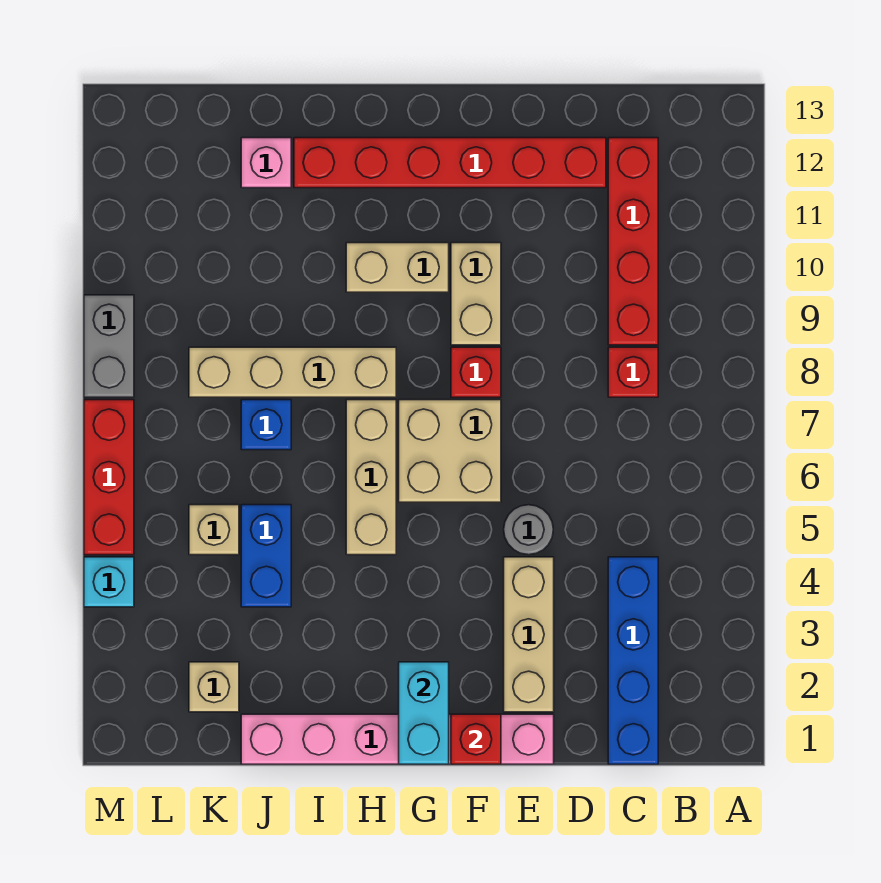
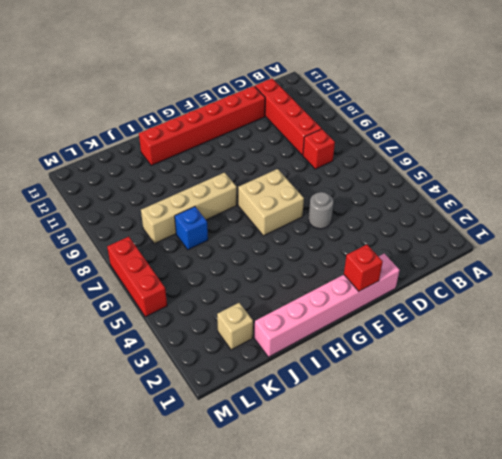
none -> blue 1x4 brick [608,557,658,764]
none -> tan 1x3 brick [504,557,554,712]
none -> red 1x1 brick [451,347,501,397]

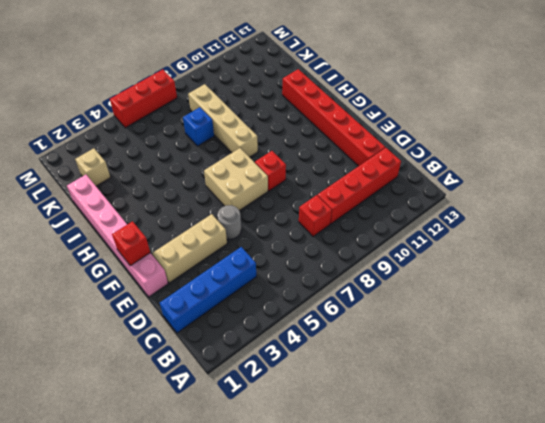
none -> tan 1x2 brick [451,243,501,345]
none -> tan 1x2 brick [346,243,449,292]
none -> tan 1x3 brick [346,400,396,555]

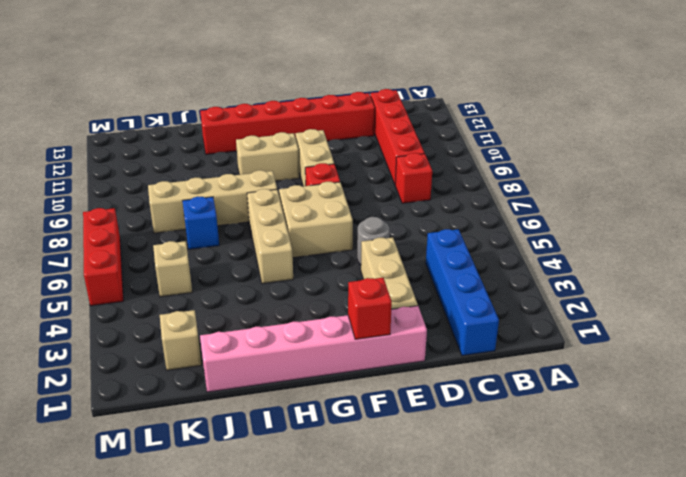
none -> blue 1x2 brick [241,505,291,607]
none -> pink 1x1 brick [241,138,291,188]
none -> cyan 1x1 brick [84,557,134,607]

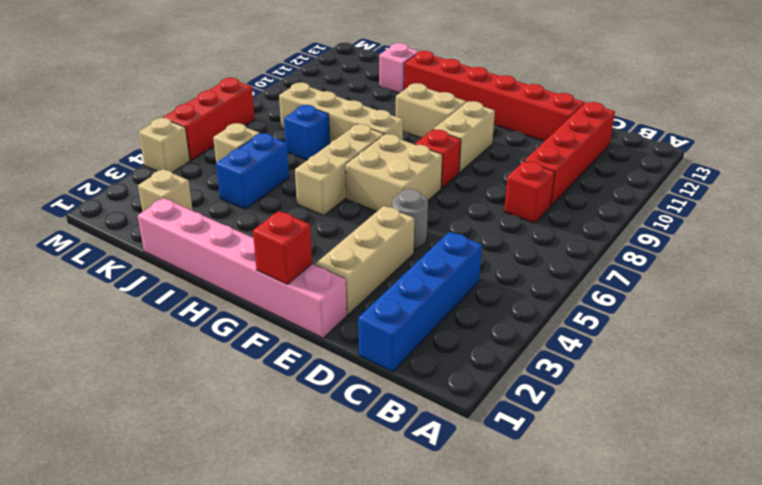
tan 1x1 brick [139,118,190,173] -> cyan 1x1 brick [84,557,134,607]
none -> grey 1x2 brick [84,295,134,397]
none -> cyan 1x2 brick [399,662,449,764]

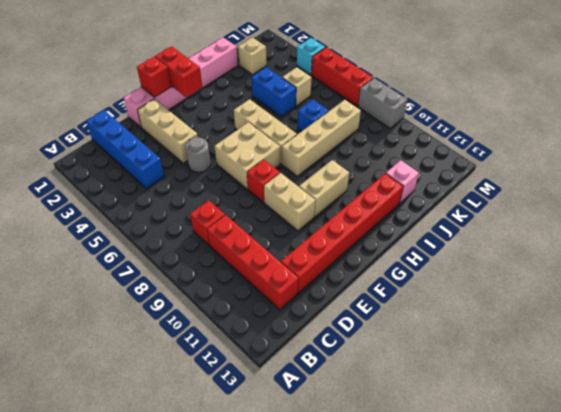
red 1x2 brick [155,46,202,97] -> cyan 1x2 brick [399,662,449,764]

